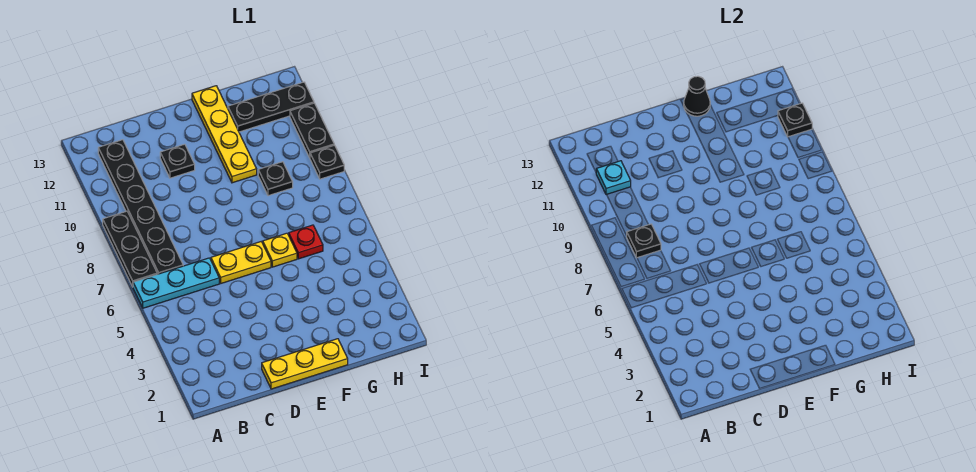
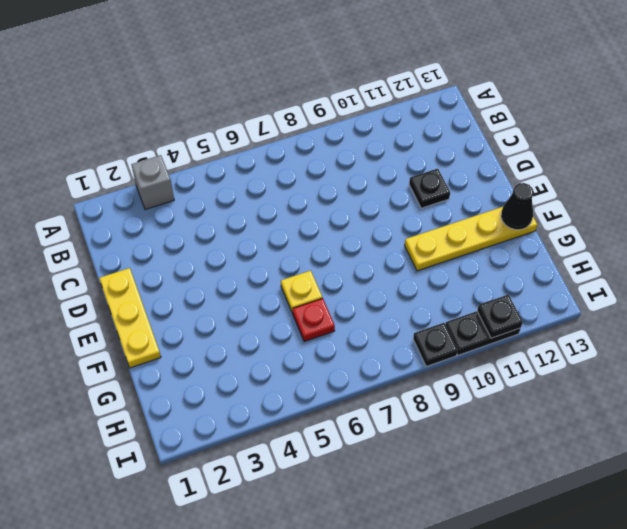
grey 1x1 brick [131,155,174,210] -> none
none -> cyan 1x3 plate [133,258,219,308]
none -> black 1x3 plate [103,211,157,287]
none -> black 1x6 plate [98,140,183,274]

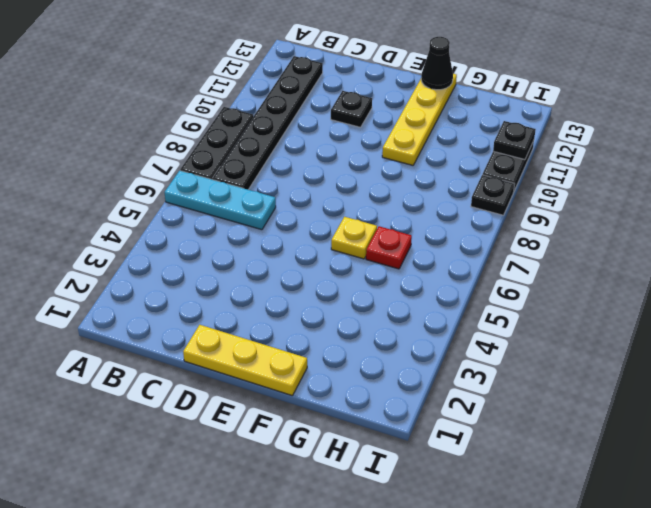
none -> yellow 1x2 plate [211,242,271,283]
none -> black 1x1 plate [258,162,293,196]
none -> black 1x3 plate [228,82,314,132]

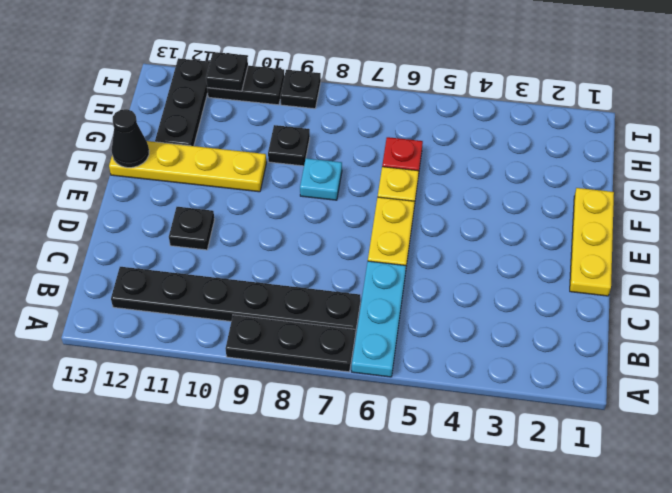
cyan 1x1 plate [300,158,342,200] -> cyan 1x1 plate moved to [596,161,631,195]
none -> black 1x1 plate [627,224,661,258]

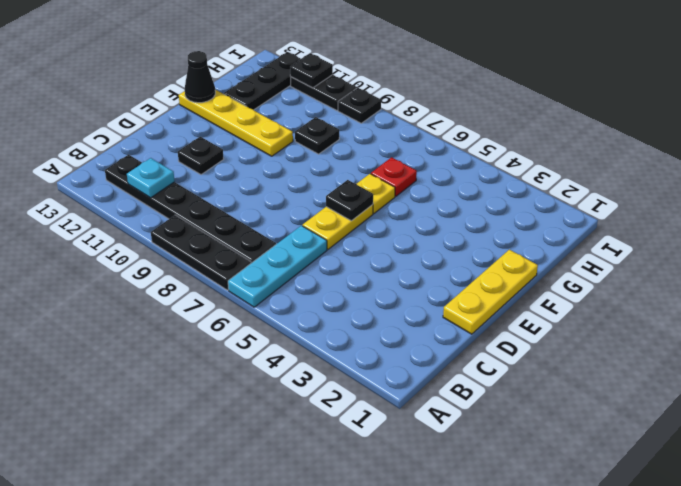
black 1x1 plate [326,180,373,221] -> black 1x1 plate moved to [627,224,661,258]

